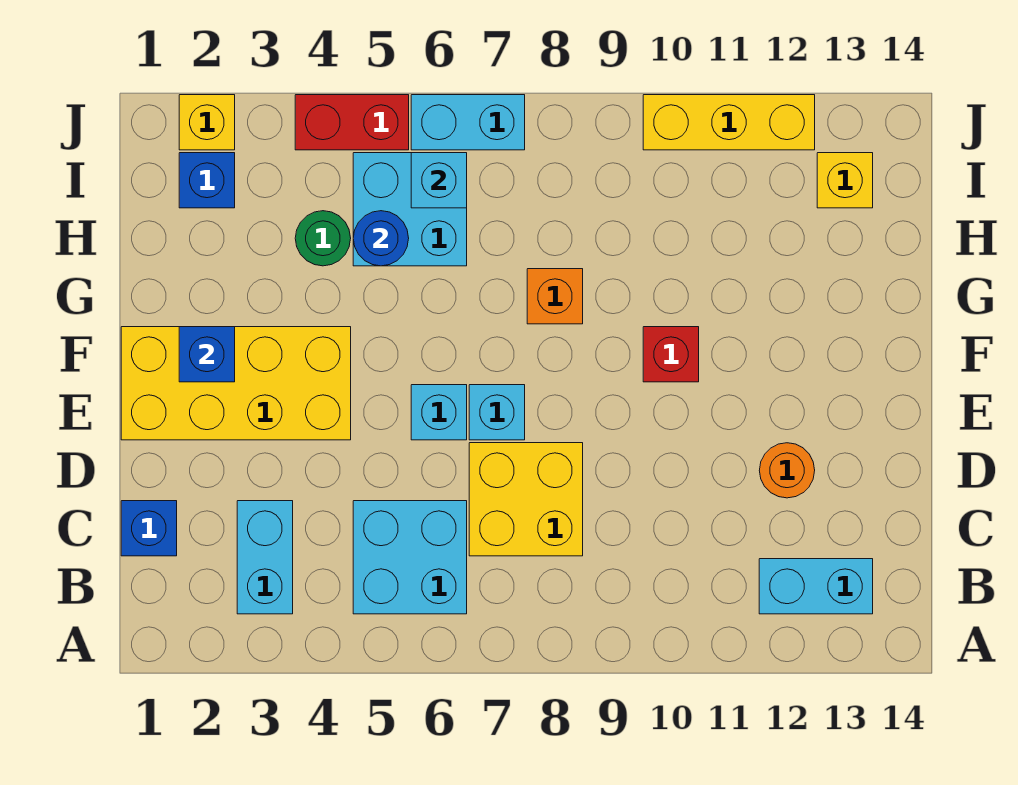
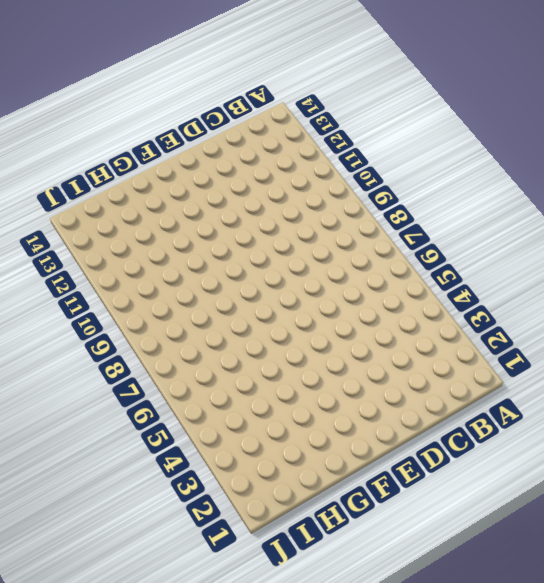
none -> cyan 1x2 brick [237,501,293,614]
none -> cyan 2x2 brick [353,501,467,614]
none -> cyan 1x2 brick [759,559,873,614]

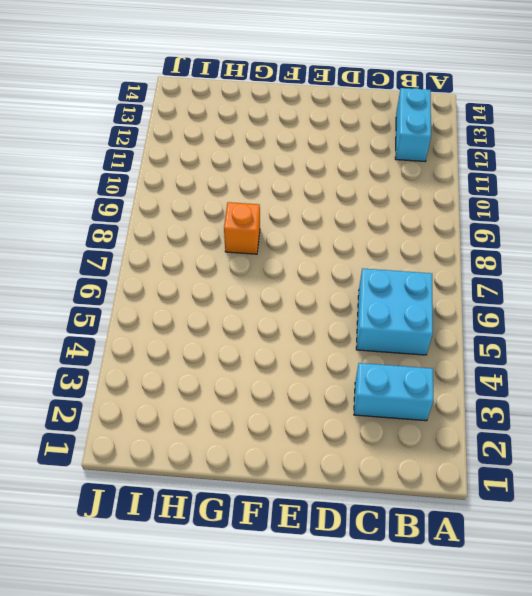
none -> blue 1x1 brick [121,501,177,556]
none -> yellow 2x2 brick [469,443,583,556]
none -> orange 1x1 round brick [759,443,815,498]

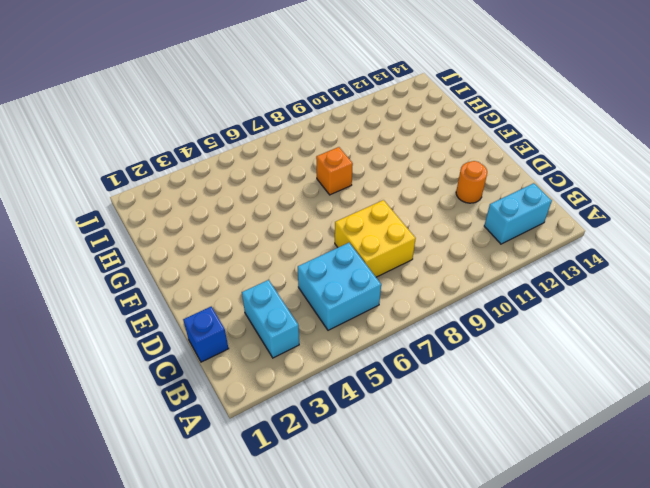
none -> yellow 2x4 brick [121,327,351,440]
none -> cyan 1x1 brick [411,385,467,440]
none -> cyan 1x1 brick [469,385,525,440]

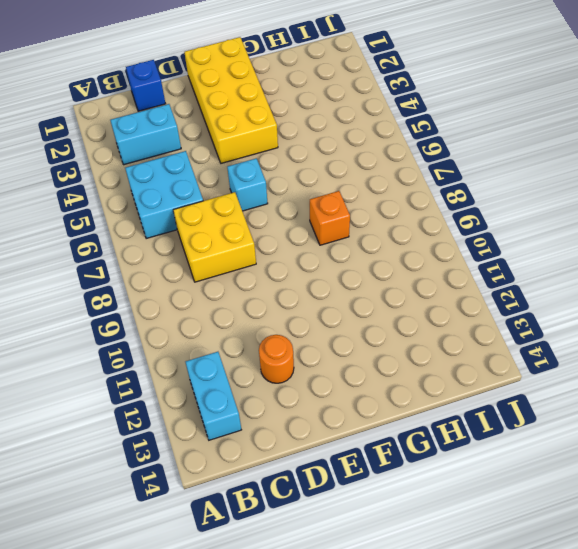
none -> cyan 1x1 brick [469,385,525,440]
none -> red 1x1 brick [643,327,699,382]
none -> green 1x1 round brick [295,211,351,266]

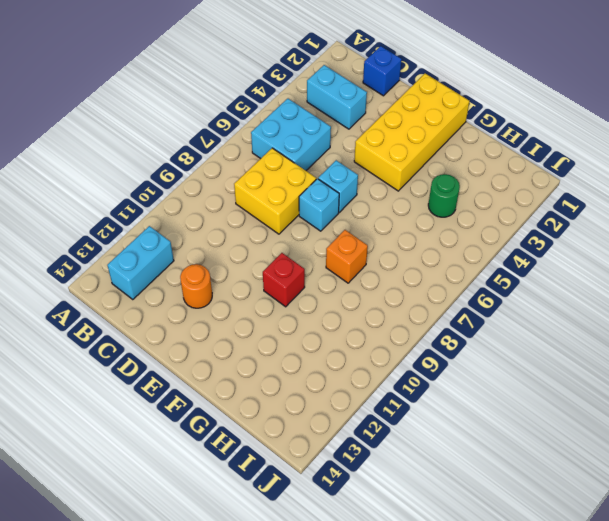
none -> cyan 2x2 brick [353,153,467,266]
none -> blue 1x1 brick [179,153,235,208]
none -> yellow 1x1 brick [817,153,873,208]

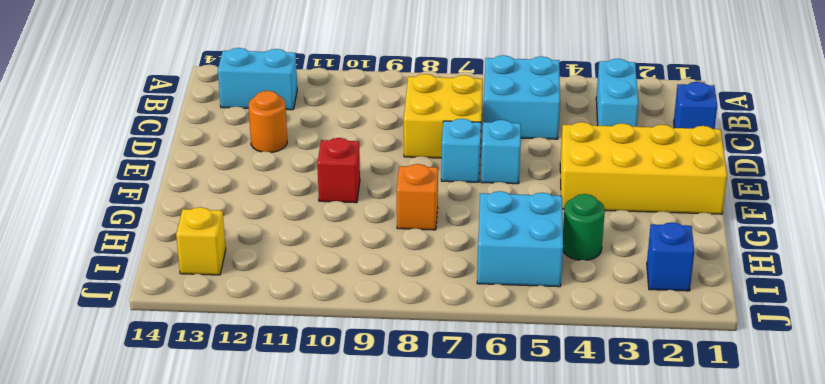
none -> yellow 1x1 brick [179,95,235,150]
none -> red 1x2 brick [295,95,409,150]
none -> cyan 1x2 brick [411,95,525,150]

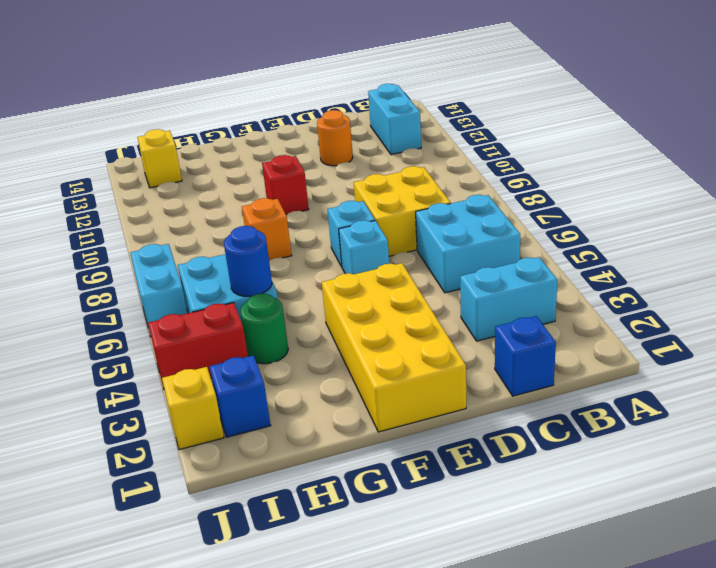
red 1x2 brick [148,303,248,389] -> red 1x2 brick turned to [295,95,409,150]
none -> yellow 1x3 brick [643,95,815,150]
none -> blue 1x1 brick [179,327,235,382]
none -> cyan 1x1 brick [411,153,467,208]

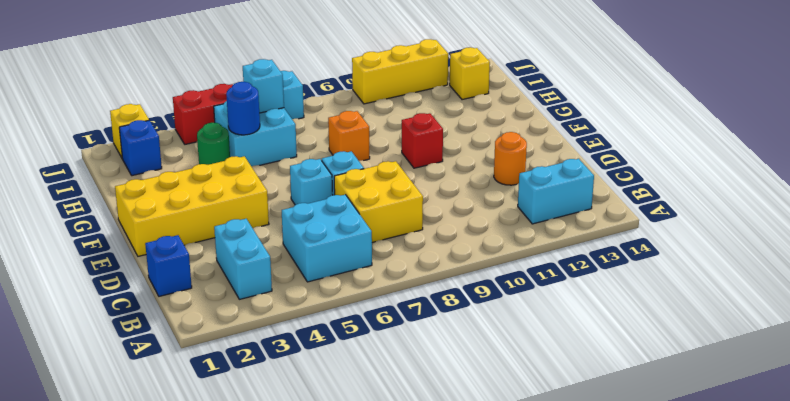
none -> blue 1x1 brick [179,327,235,382]

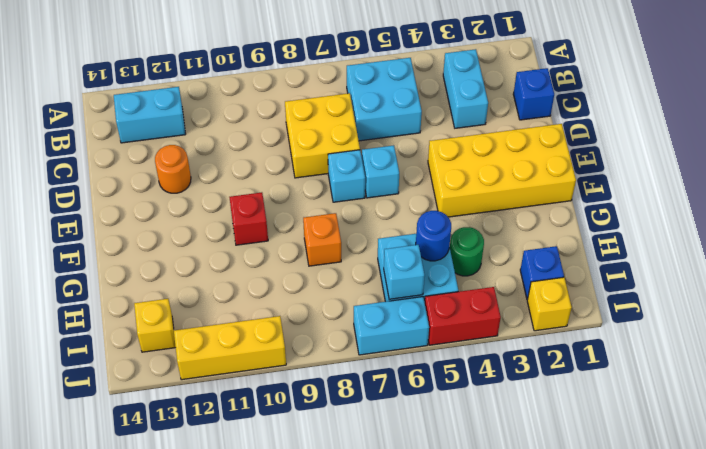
none -> blue 1x1 brick [179,327,235,382]

